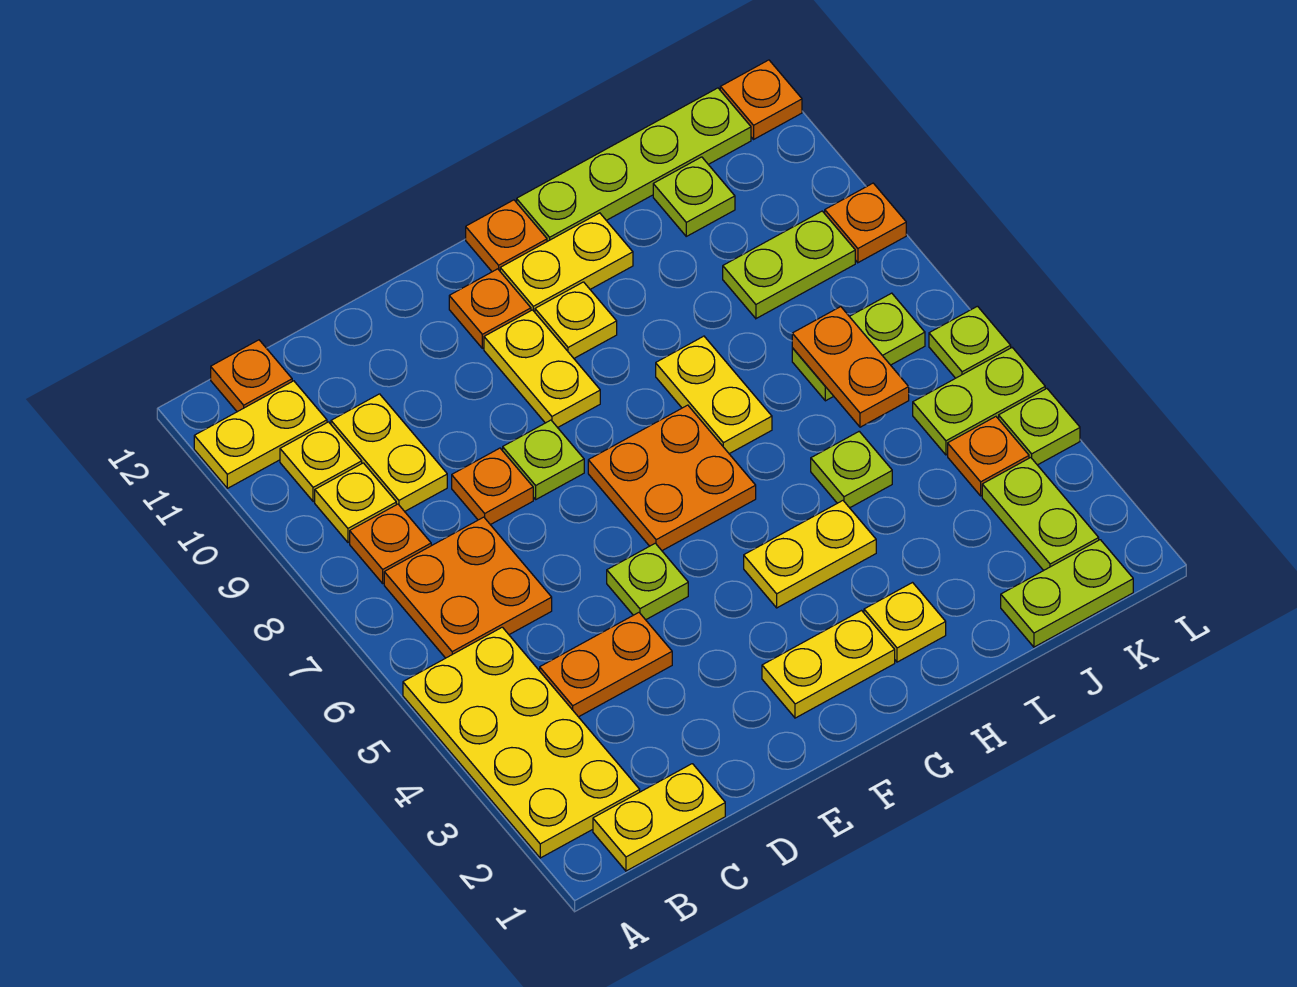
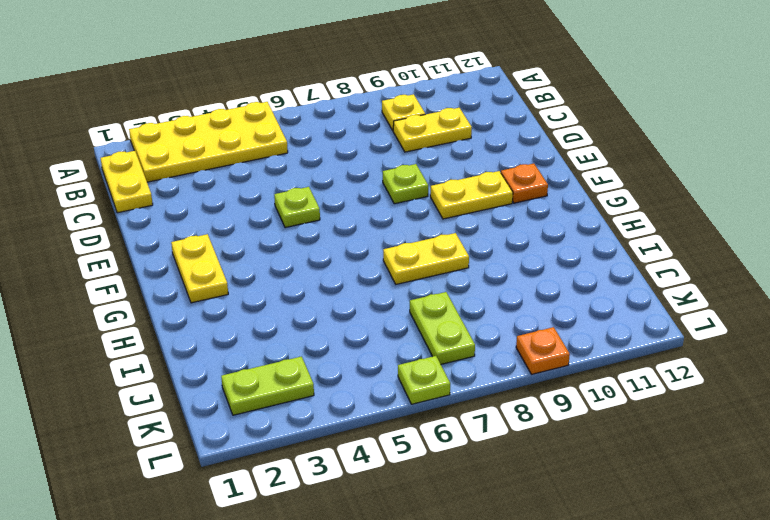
none -> yellow 1x2 plate [194,381,327,488]
none -> orange 2x2 plate [384,517,552,658]
none -> orange 1x1 plate [350,504,431,583]
none -> yellow 1x1 plate [280,422,362,502]

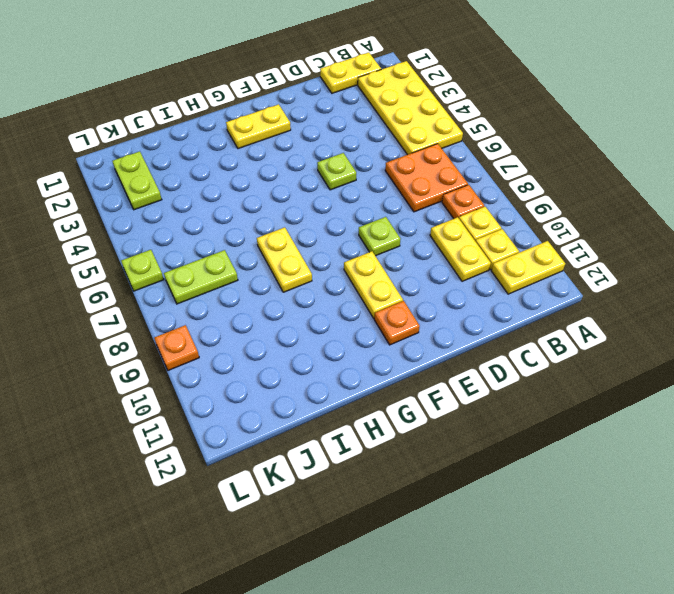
none -> orange 1x1 plate [211,340,292,412]
none -> orange 1x2 plate [540,613,672,717]
none -> orange 1x1 plate [452,448,533,525]
none -> orange 2x2 plate [588,405,756,551]

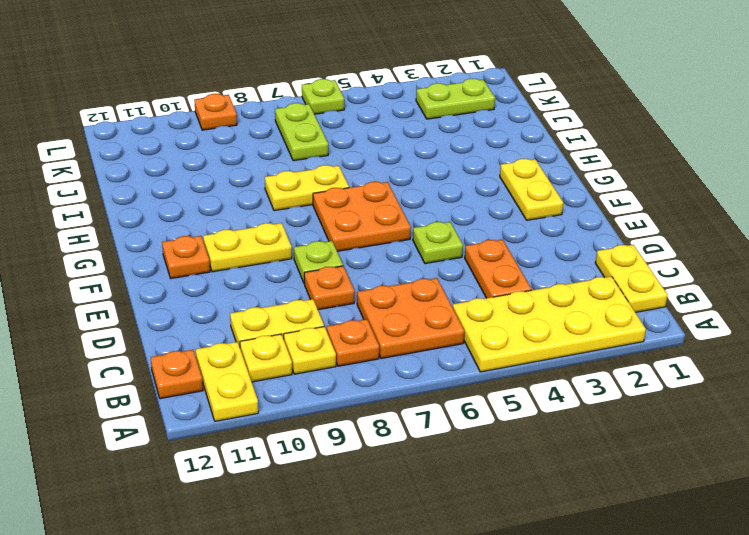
none -> yellow 1x2 plate [744,501,876,608]
none -> yellow 1x1 plate [535,282,617,358]
none -> yellow 1x2 plate [500,213,633,312]
none -> orange 1x1 plate [466,200,547,272]

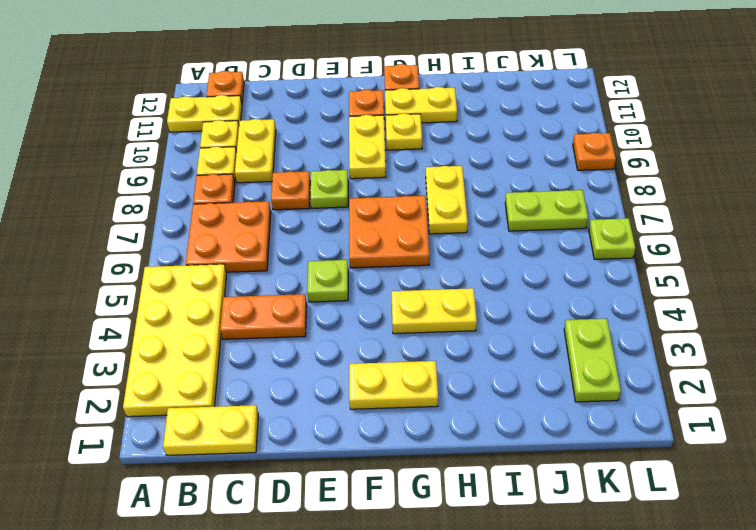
none -> yellow 1x1 plate [864,583,946,662]
none -> lime 1x4 plate [517,88,751,242]
none -> lime 1x1 plate [811,431,892,508]
none -> lime 1x2 plate [1001,540,1133,647]

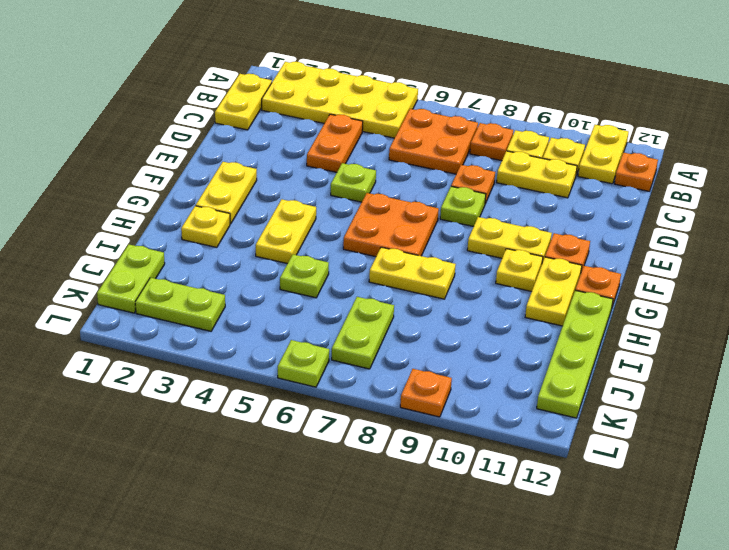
none -> lime 1x2 plate [723,211,855,319]
none -> lime 1x1 plate [653,157,735,236]
none -> orange 1x1 plate [948,417,1029,496]
none -> lime 1x2 plate [913,348,1045,455]

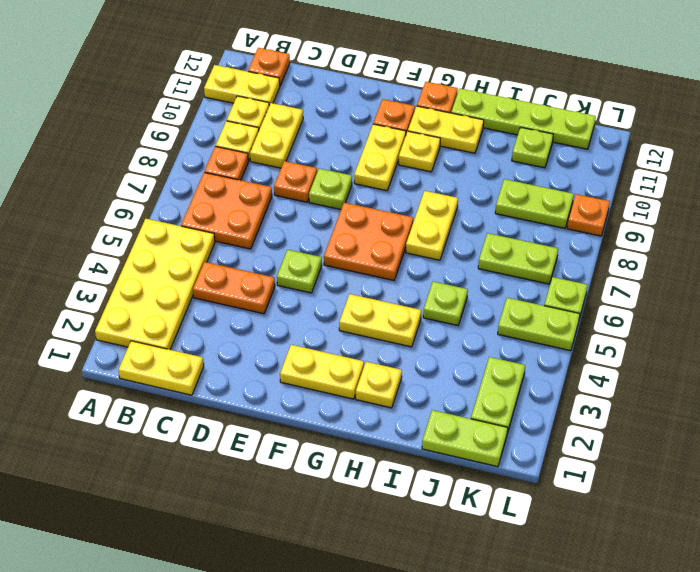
none -> orange 1x1 plate [948,417,1029,496]
none -> lime 1x1 plate [999,389,1080,465]
none -> orange 1x1 plate [720,60,802,139]
none -> orange 1x2 plate [792,307,909,427]

